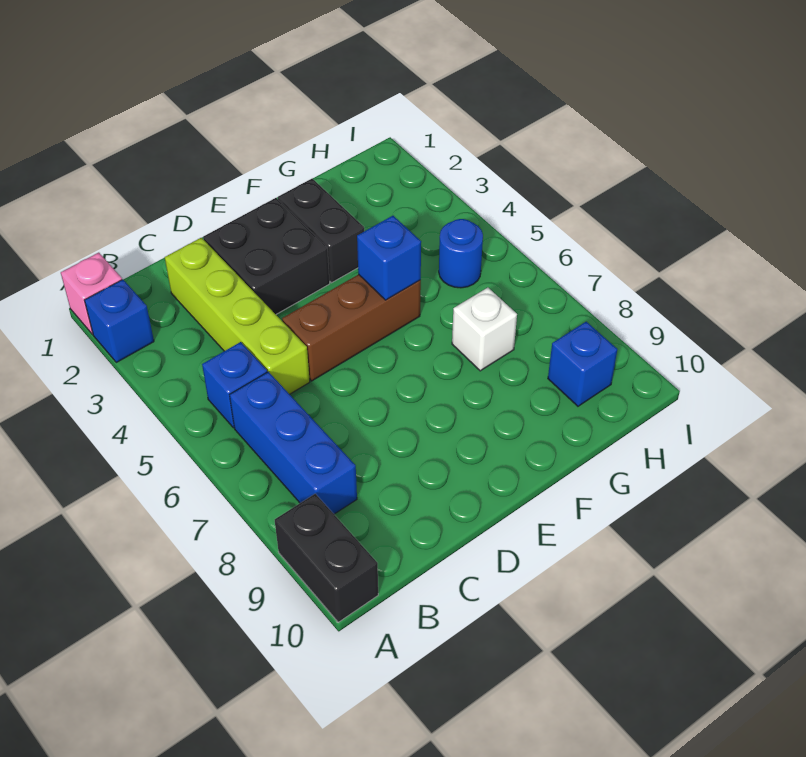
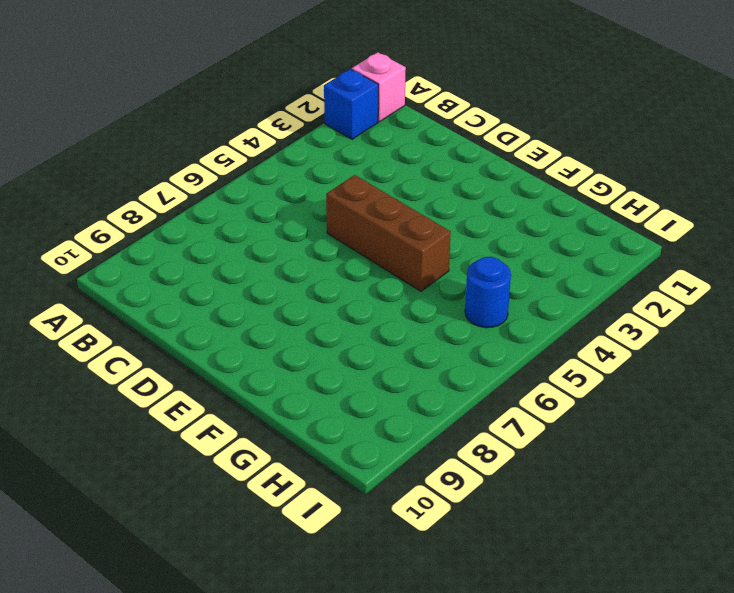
none -> black 1x2 brick [275,494,378,622]
none -> blue 1x1 brick [202,342,267,428]
none -> blue 1x3 brick [230,372,357,514]

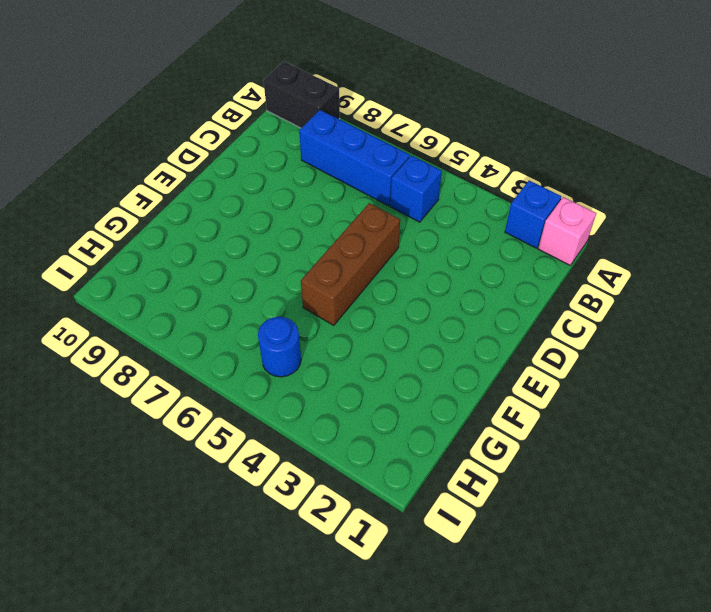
none -> lime 1x4 brick [165,238,310,394]
none -> black 2x2 brick [203,198,330,314]
none -> black 1x2 brick [278,179,364,283]

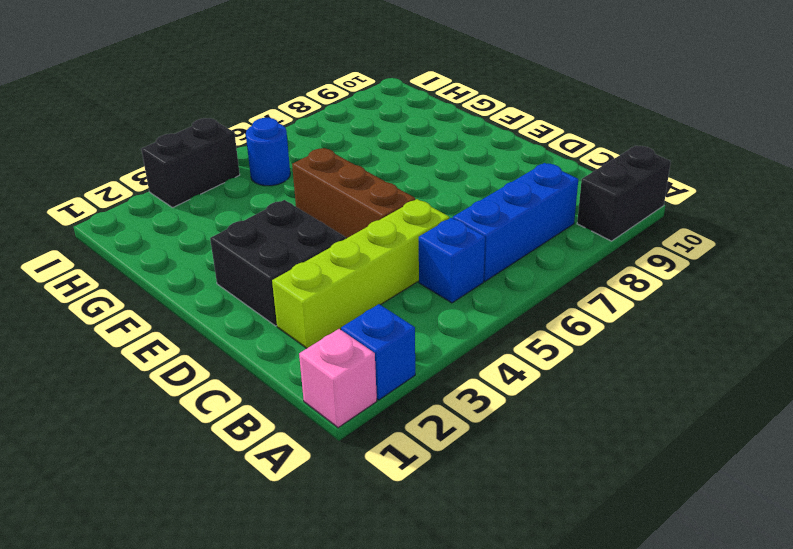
black 1x2 brick [141,118,240,208] -> black 1x2 brick moved to [278,179,364,283]
none -> white 1x1 brick [452,288,517,371]
none -> blue 1x1 brick [548,322,617,406]
none -> blue 1x1 brick [357,216,421,300]

